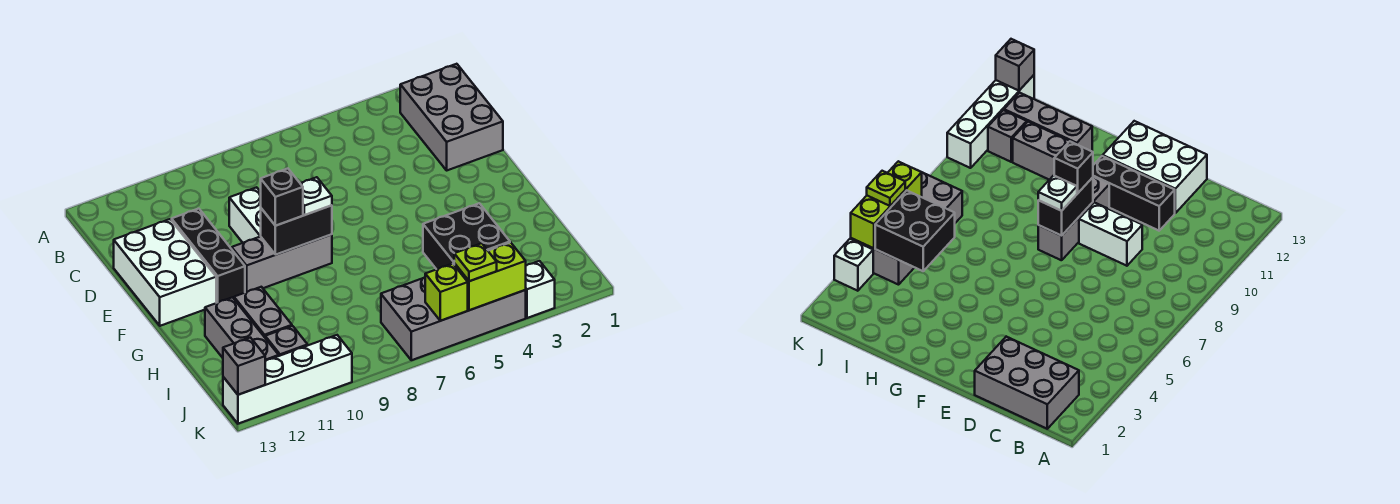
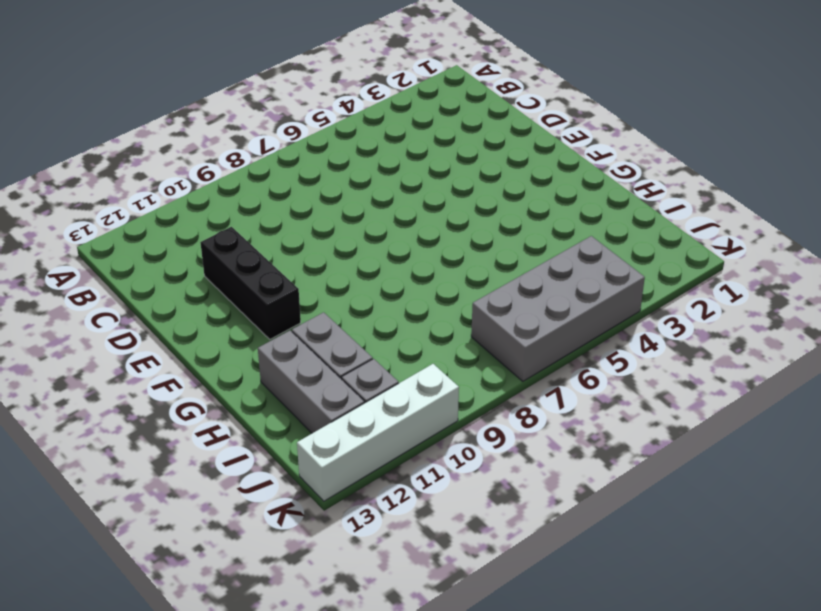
none -> grey 2x3 brick [400,64,503,170]
none -> white 1x2 brick [229,187,261,243]
none -> white 2x3 brick [114,219,216,326]

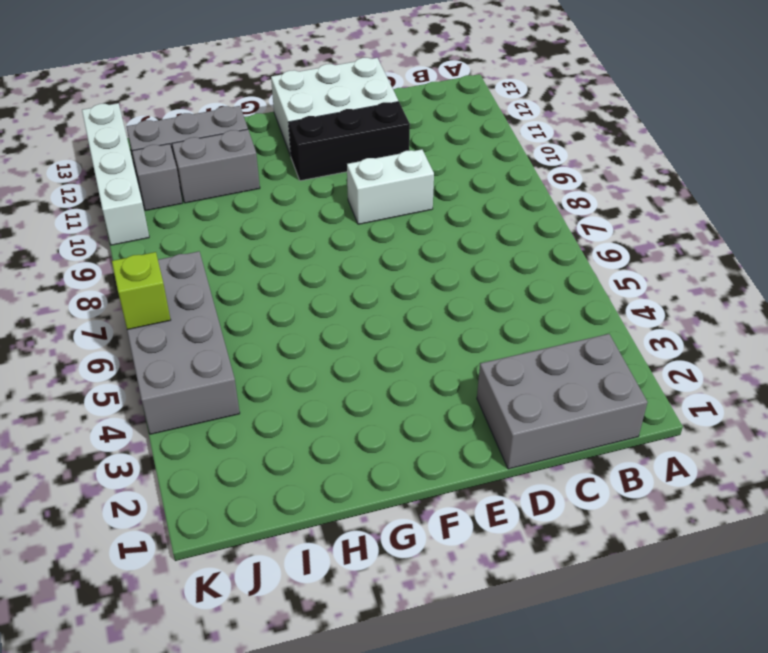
none -> grey 1x3 brick [232,234,332,293]
none -> white 1x1 brick [526,261,555,318]
none -> black 1x2 brick [261,205,332,255]

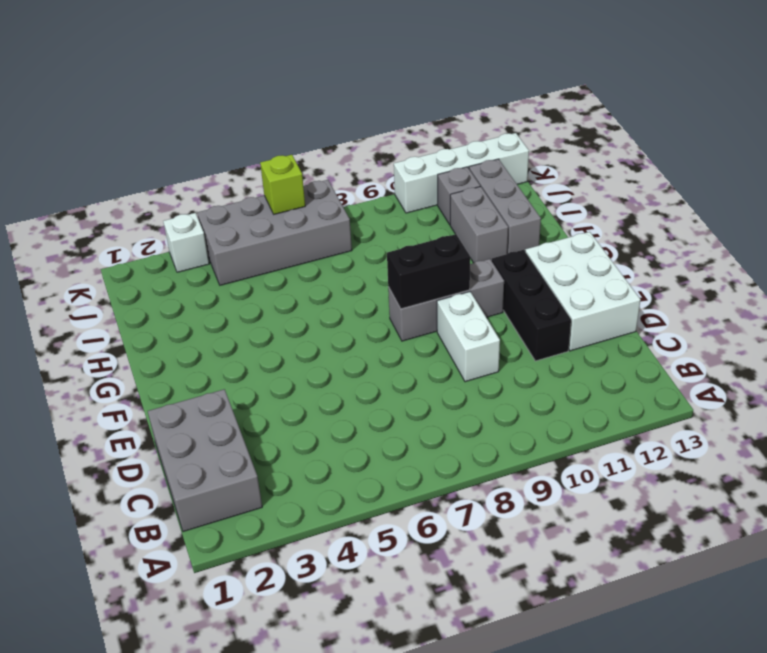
none -> black 2x2 brick [423,203,510,269]
none -> lime 1x2 brick [454,242,526,310]
none -> grey 1x1 brick [223,338,265,395]

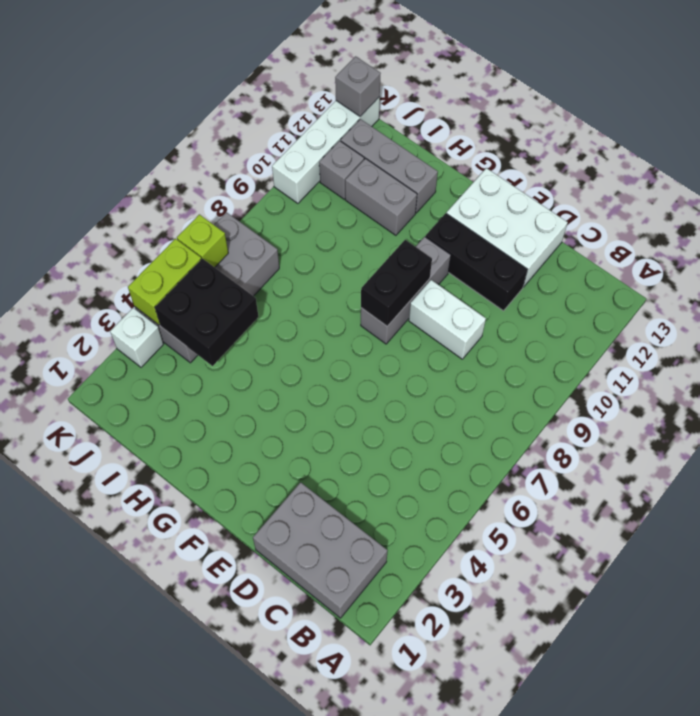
none -> white 1x1 plate [300,177,332,215]
none -> black 1x1 brick [261,169,303,226]
none -> lime 1x1 plate [454,243,497,281]

